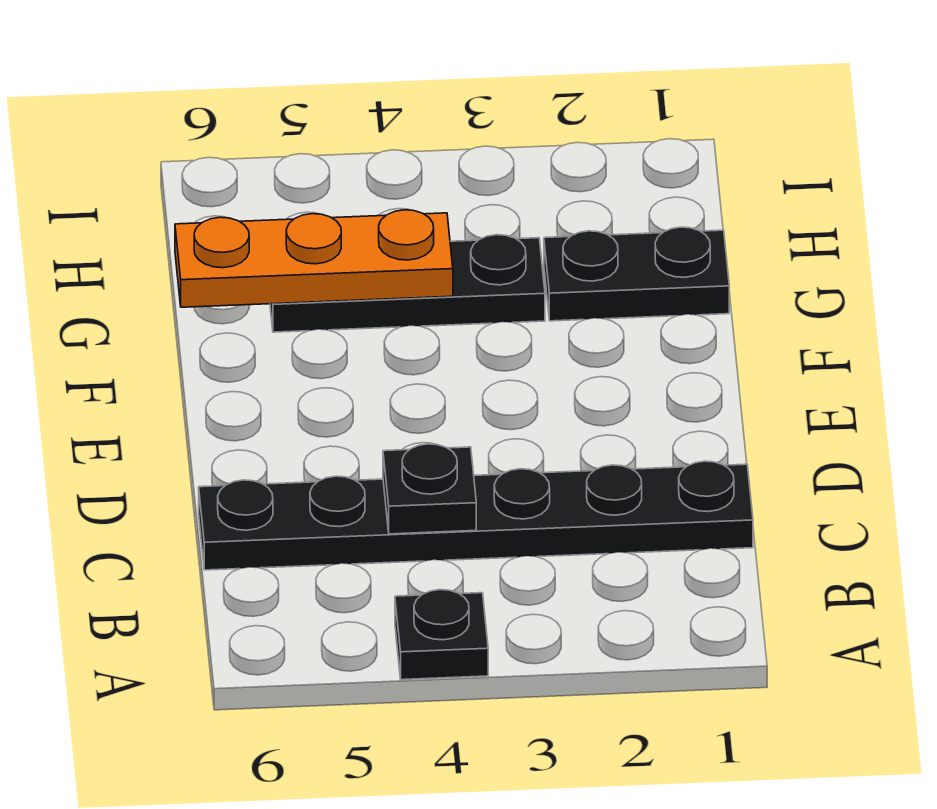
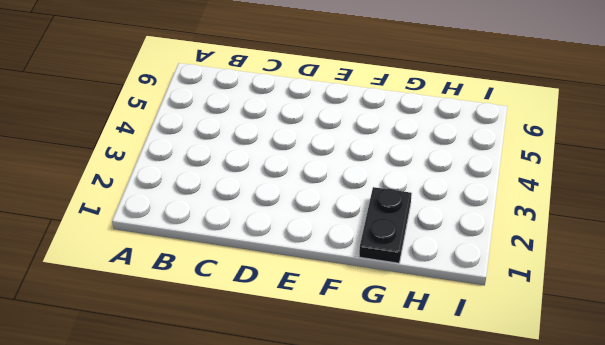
none -> black 1x1 plate [395,590,488,680]
none -> black 1x6 plate [199,461,753,570]

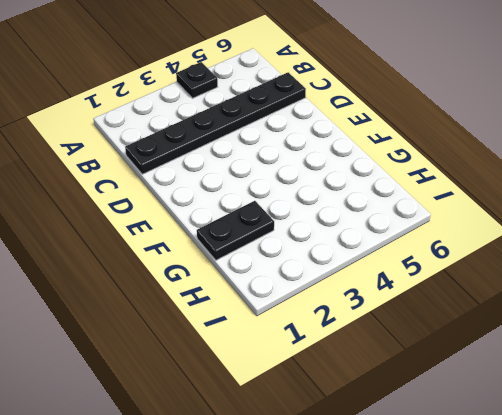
none -> black 1x3 plate [270,235,545,332]
none -> black 1x1 plate [383,444,476,534]

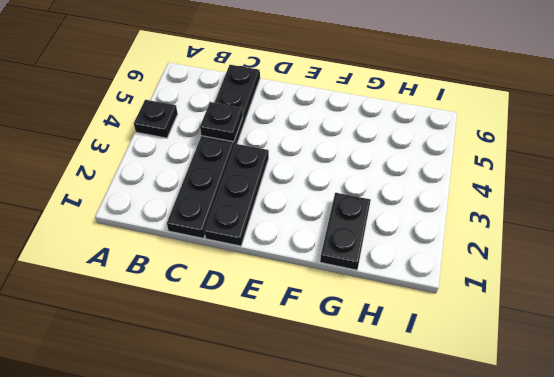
black 1x3 plate [205,144,269,246] -> black 1x3 plate moved to [270,235,545,332]
none -> orange 1x3 plate [175,210,453,307]

